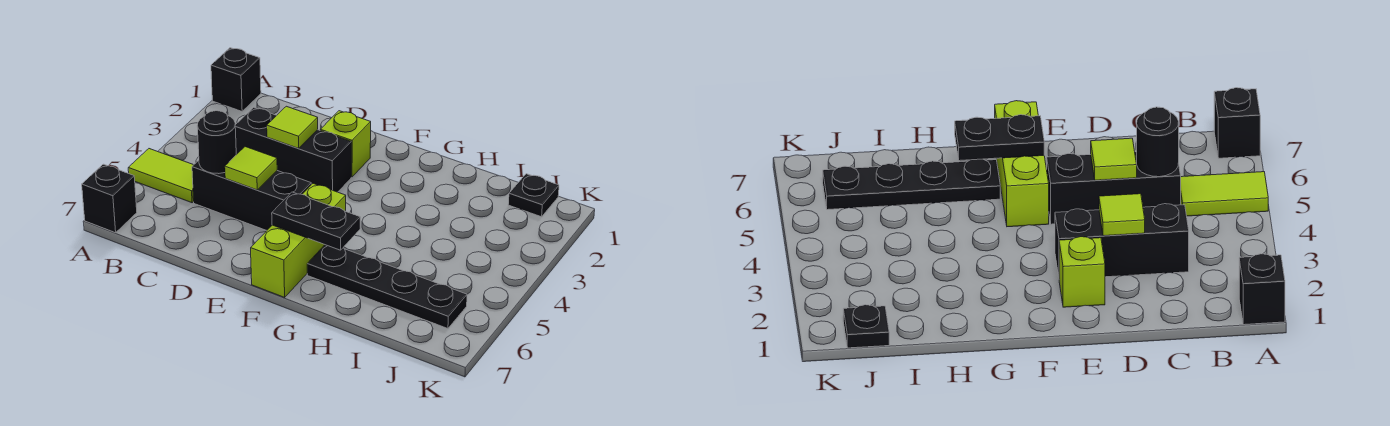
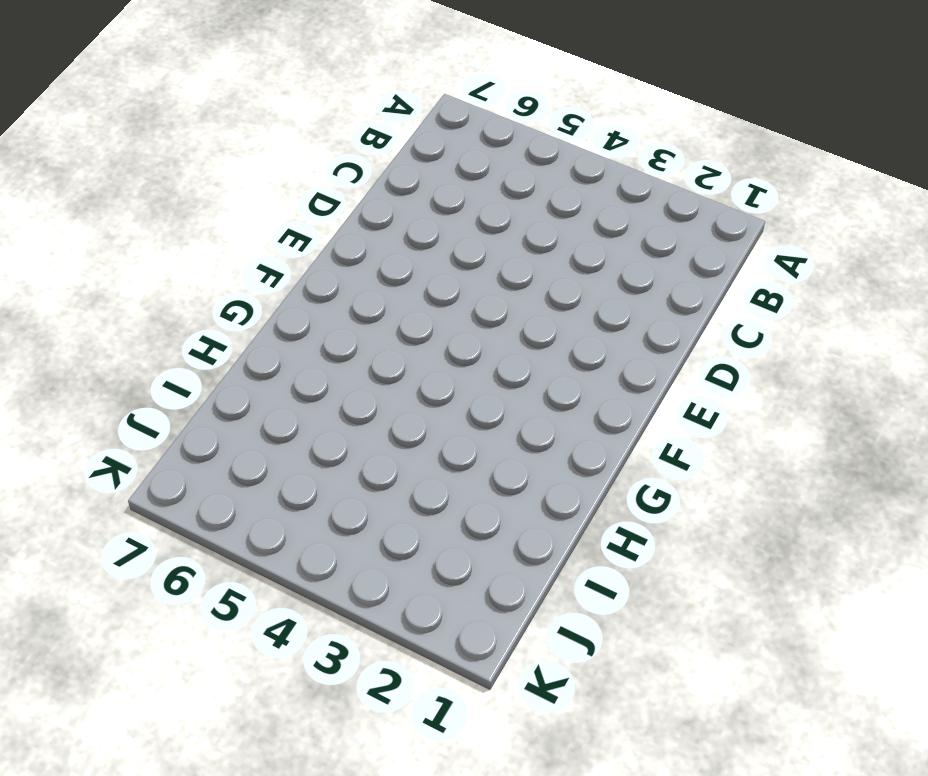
none -> black 1x1 brick [211,48,261,111]
none -> lime 1x2 tile [128,149,194,203]
none -> black 1x1 brick [82,164,137,233]

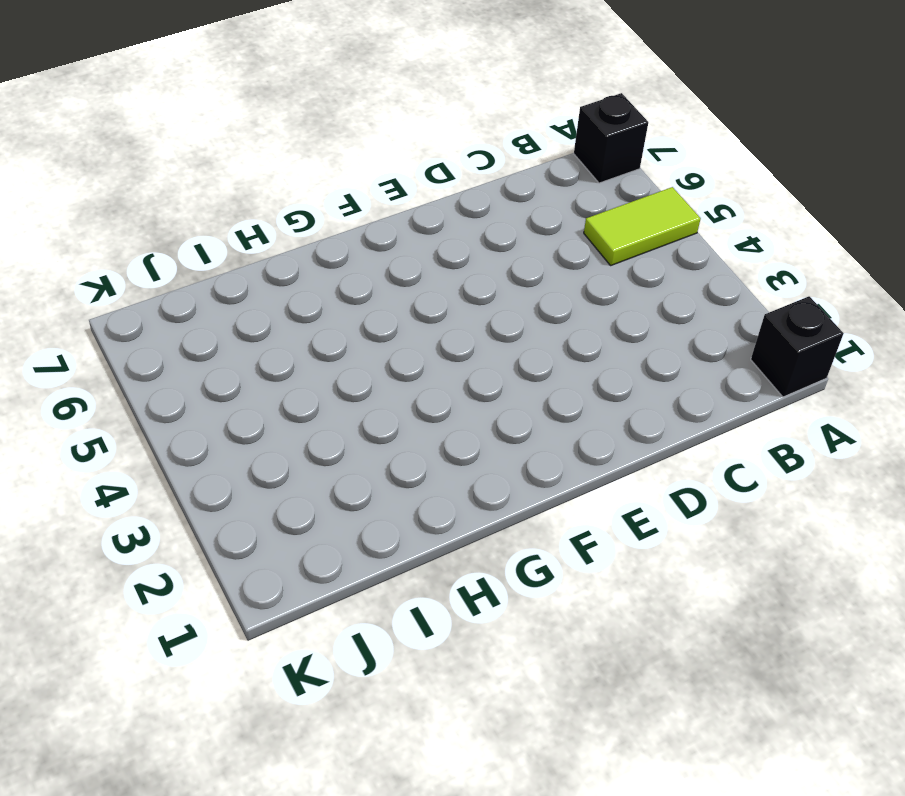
none -> black 1x3 brick [235,107,351,192]
none -> black 1x3 brick [192,160,311,230]
none -> lime 1x1 brick [320,111,371,177]

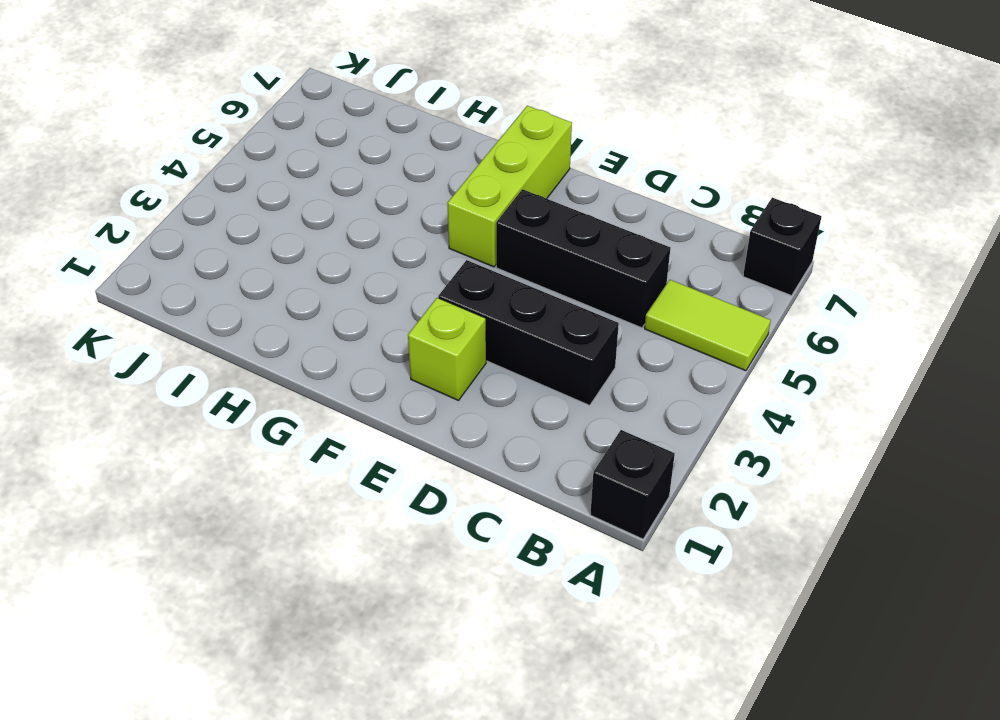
none -> black 1x4 plate [307,245,467,328]
none -> black 1x1 plate [508,174,559,217]
none -> black 1x1 round brick [197,111,236,174]

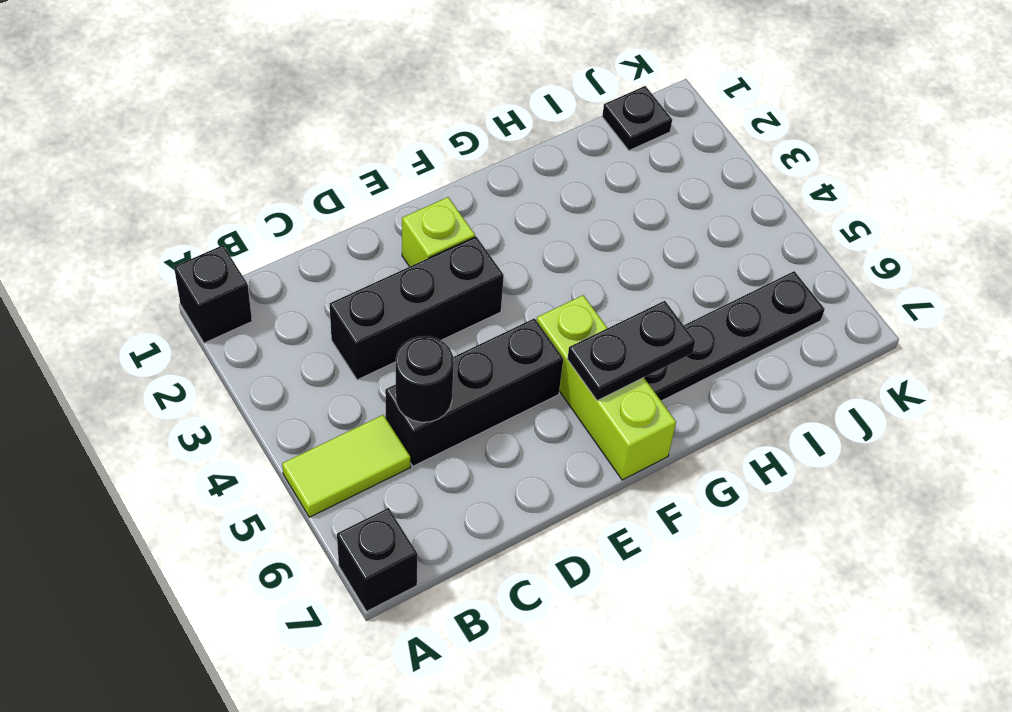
none -> lime 1x1 tile [267,106,318,148]
none -> lime 1x1 tile [225,147,277,190]

